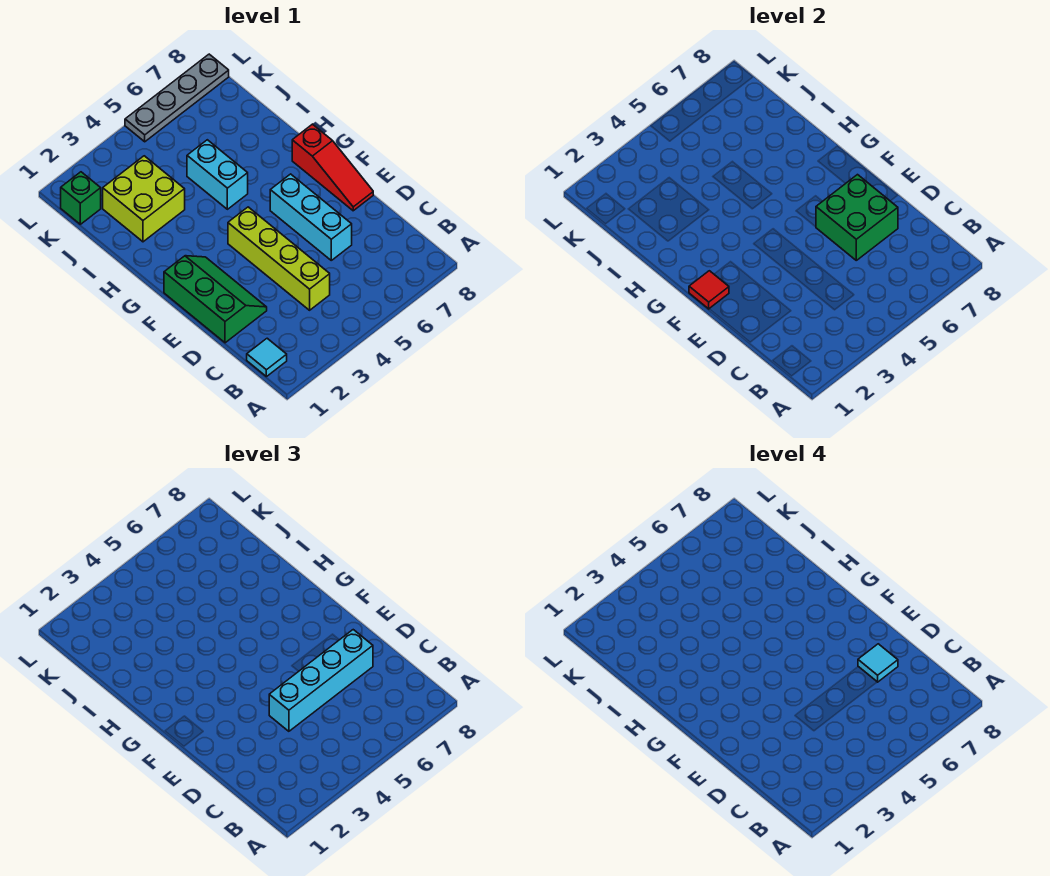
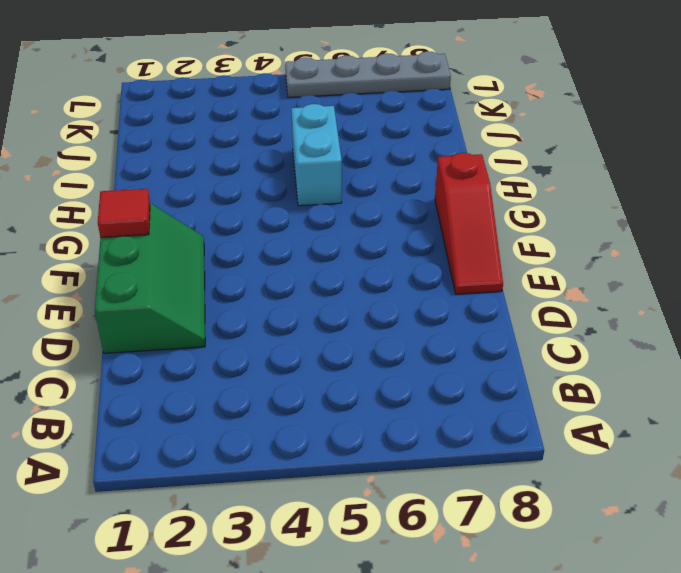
none -> cyan 1x1 tile [247,338,287,377]
none -> lime 1x4 brick [228,207,330,310]
none -> cyan 1x3 brick [270,174,352,260]

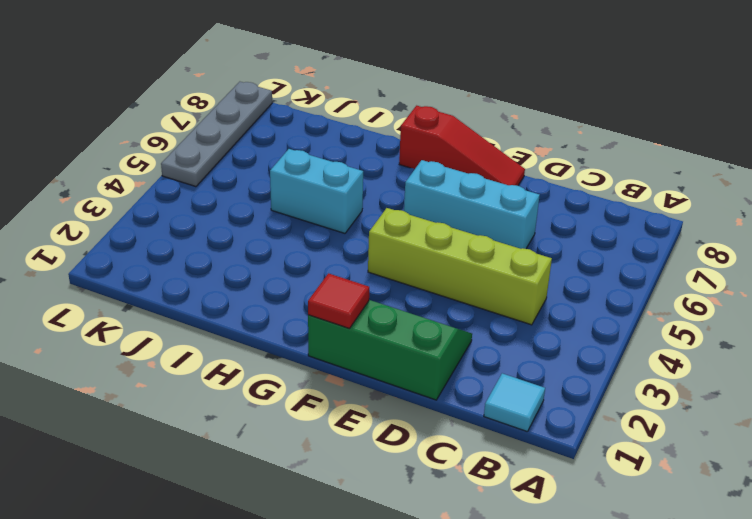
none -> lime 2x2 brick [103,156,185,242]
none -> green 1x1 brick [61,172,101,224]
none -> green 2x2 brick [816,175,898,260]

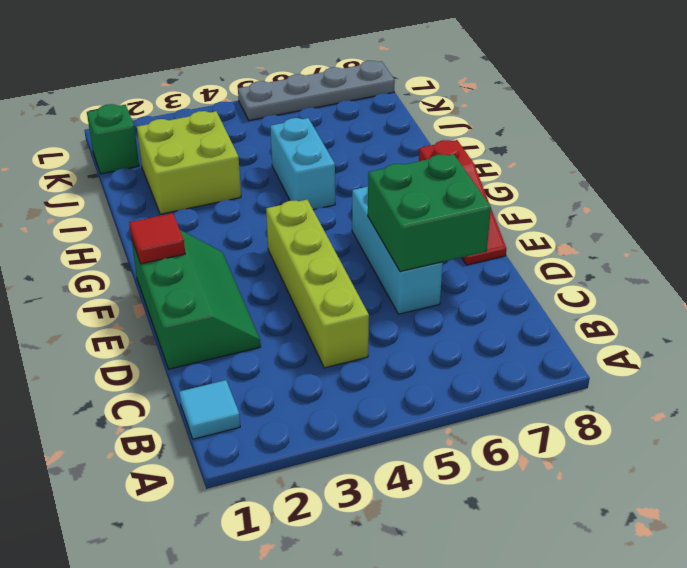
none -> cyan 1x4 brick [269,630,373,731]
none -> cyan 1x1 tile [858,644,898,682]

